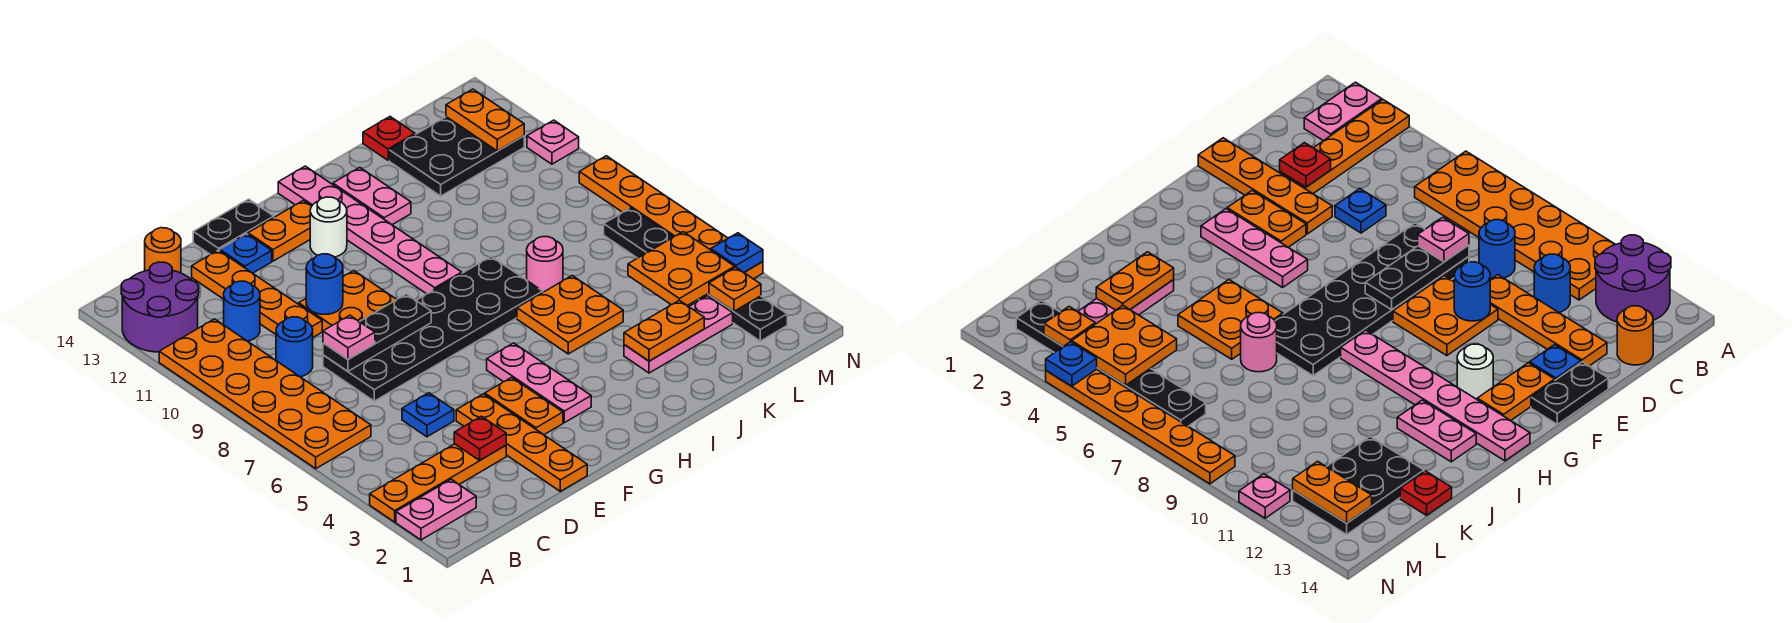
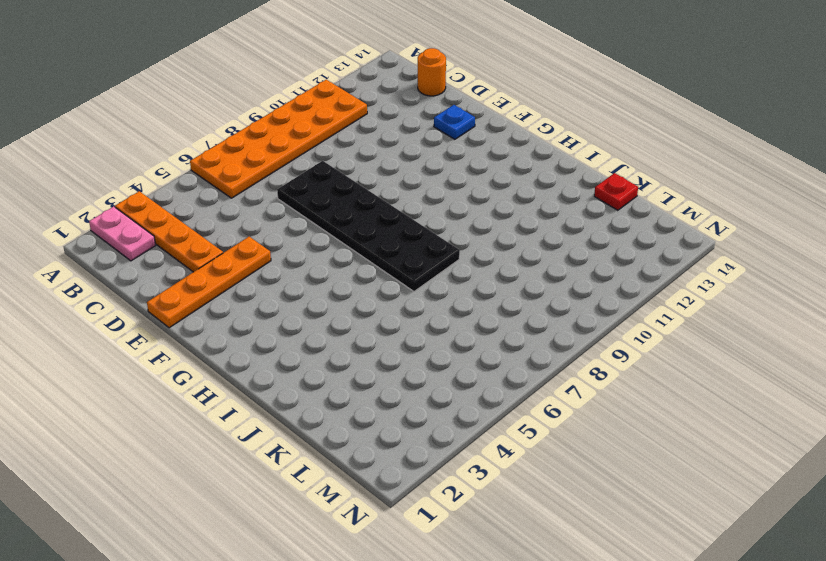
none -> purple 2x2 round brick [121,262,199,352]
none -> blue 1x1 round brick [276,317,313,377]
none -> blue 1x1 round brick [224,281,260,341]
none -> blue 1x1 plate [402,393,454,437]

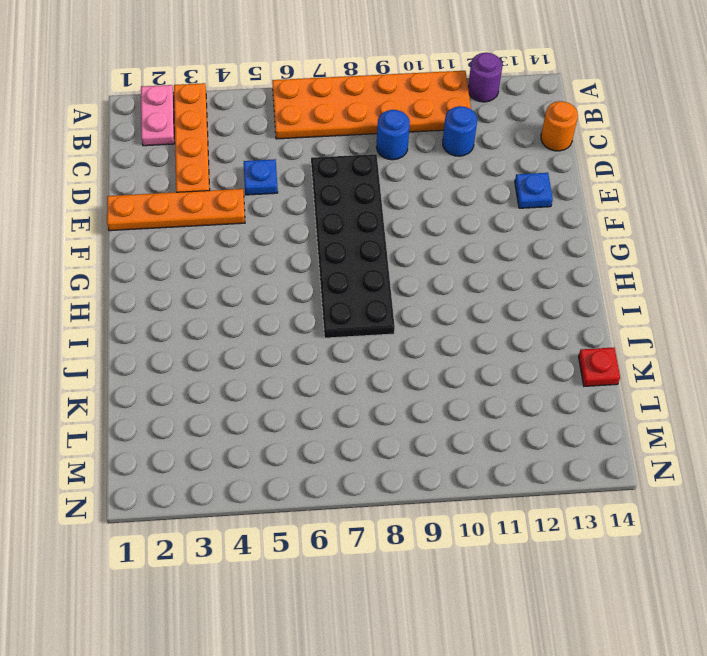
purple 1x1 round brick [468,53,502,102] -> purple 2x2 round brick [121,262,199,352]
none -> orange 1x4 plate [192,250,322,337]
none -> orange 2x2 plate [299,271,397,331]
none -> black 1x2 plate [193,199,274,254]
none -> orange 1x2 plate [485,377,563,435]

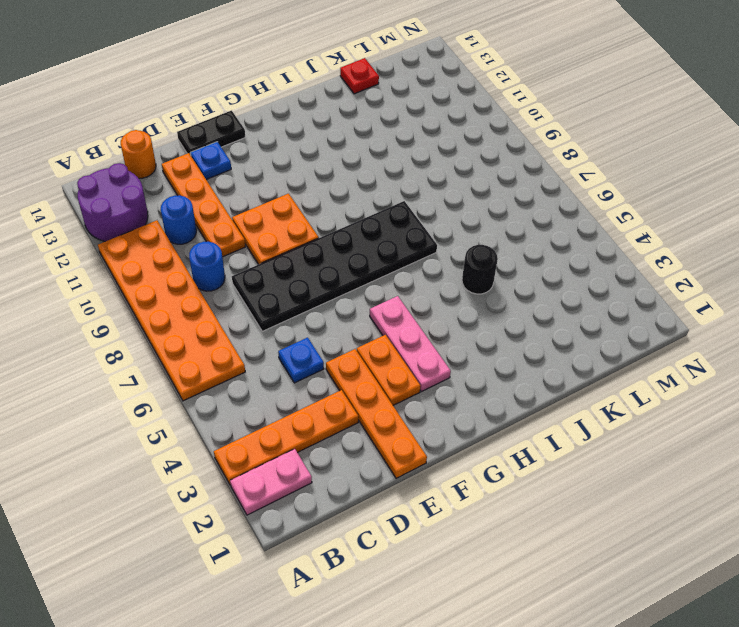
black 1x1 round brick [462,245,498,294] -> orange 2x2 plate [517,276,623,354]
none -> orange 1x2 plate [248,201,312,261]
none -> white 1x1 round brick [310,197,347,257]
none -> pink 1x6 plate [278,166,462,294]
none -> pink 1x2 plate [333,167,411,225]

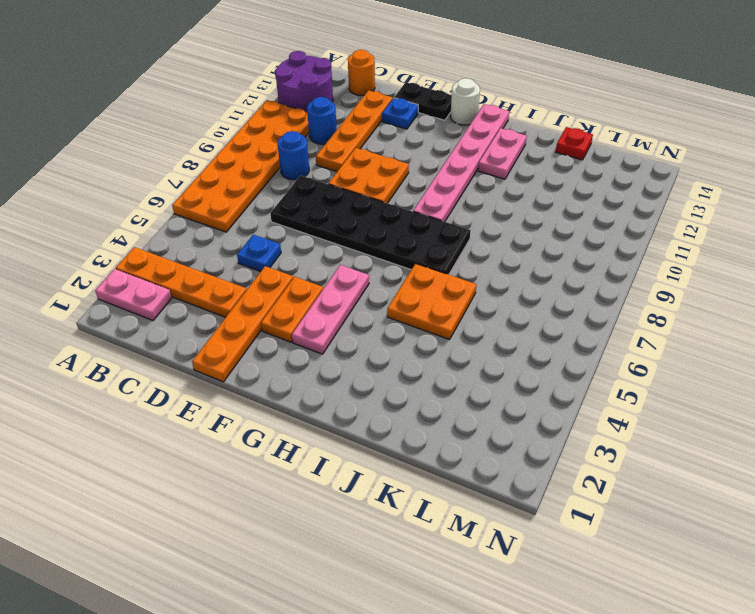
white 1x1 round brick [451,78,480,125] -> white 1x1 round brick moved to [310,197,347,257]
none -> orange 1x2 plate [248,201,312,261]
none -> pink 1x3 plate [624,296,733,373]
none -> pink 1x1 round brick [527,237,563,292]
none -> black 2x3 plate [389,117,524,196]

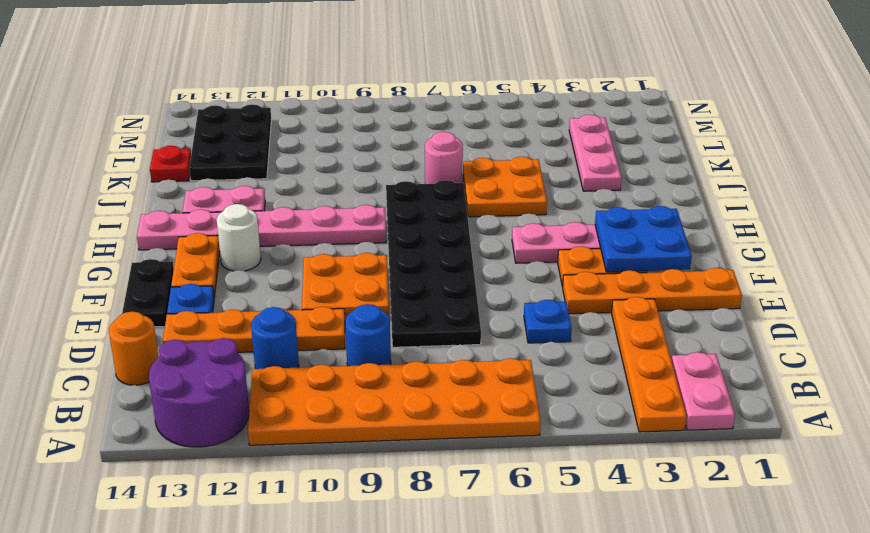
blue 2x2 plate [595,206,692,272] -> none
none -> black 1x6 plate [604,208,787,341]
none -> orange 1x6 plate [579,156,763,279]
none -> pink 1x1 plate [527,120,579,164]
none -> red 1x1 plate [454,416,506,460]

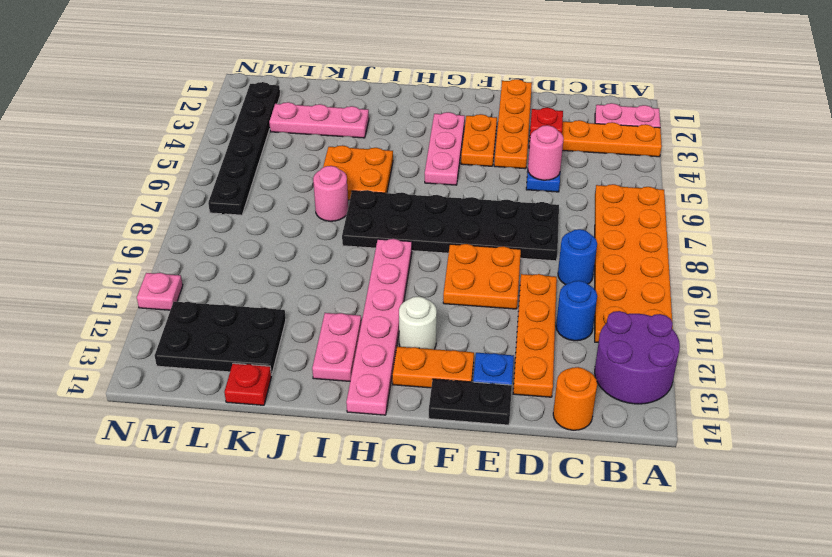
pink 1x1 round brick [528,125,564,180] -> none
none -> orange 1x6 plate [579,156,763,279]
none -> black 1x3 plate [323,294,431,371]
none -> blue 1x1 round brick [306,254,343,314]
none -> orange 1x2 plate [624,300,704,361]

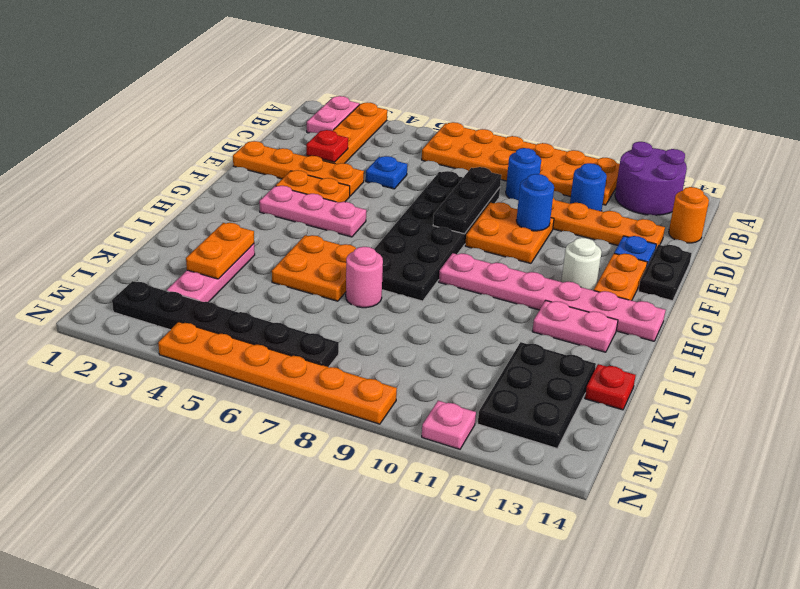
none -> orange 2x2 plate [628,232,735,306]
none -> orange 1x1 plate [709,267,761,311]
none -> orange 1x2 plate [446,89,524,151]
none -> blue 1x1 plate [711,233,763,272]

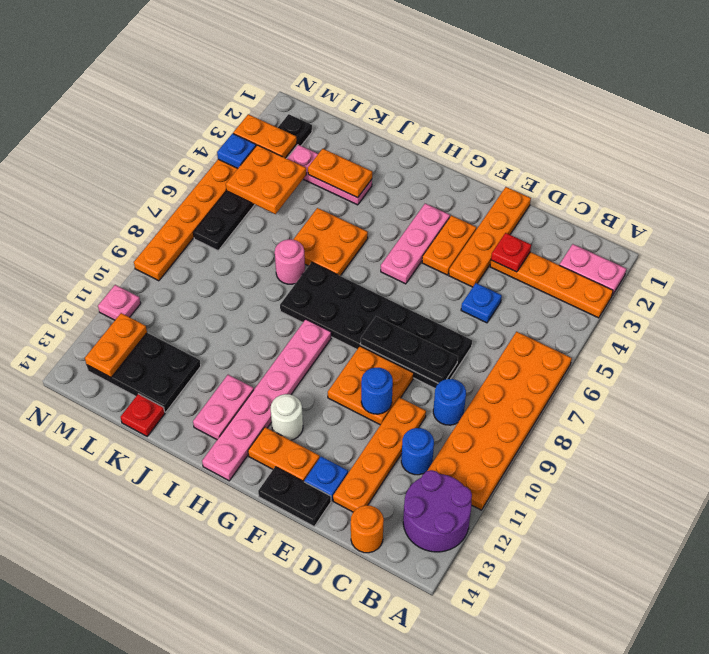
orange 1x2 plate [233,114,297,158] -> orange 1x1 plate [709,267,761,311]
none -> pink 1x1 plate [323,315,375,359]

